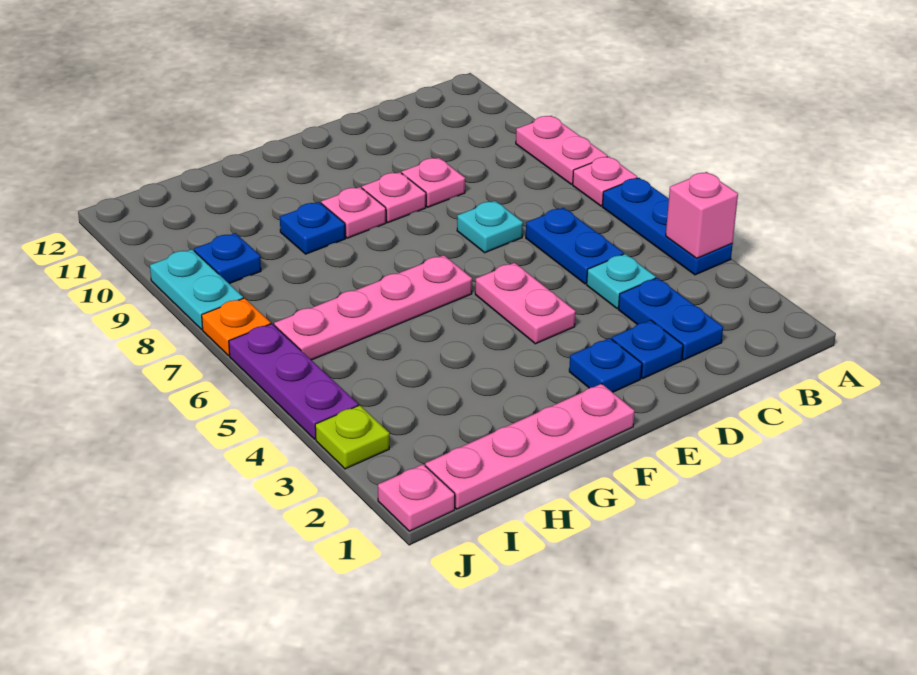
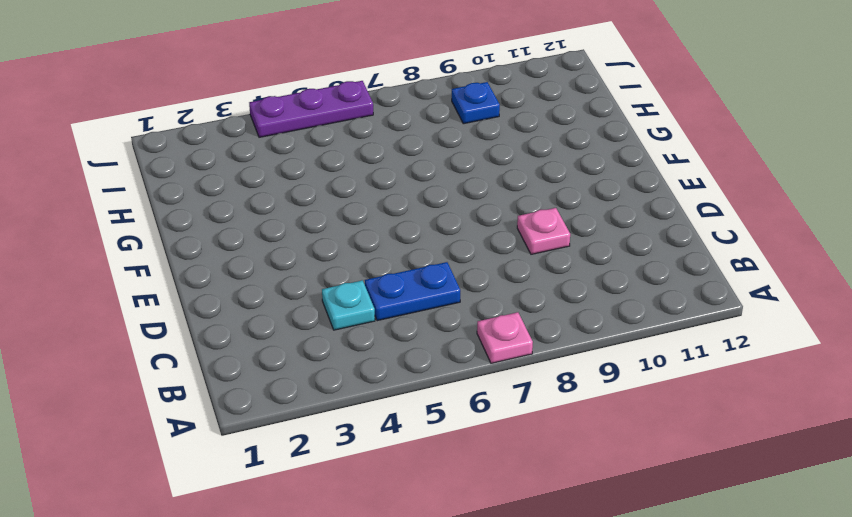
none -> blue 1x3 plate [602,178,733,275]
none -> pink 1x2 plate [516,116,607,184]
none -> blue 1x2 plate [619,278,723,360]

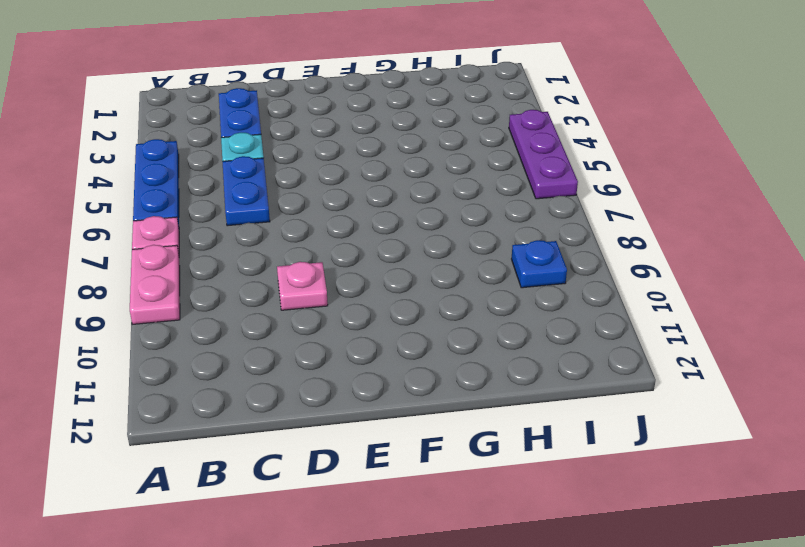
none -> blue 1x1 plate [612,320,683,378]
none -> cyan 1x1 plate [457,201,523,253]
none -> blue 1x1 plate [569,338,642,392]

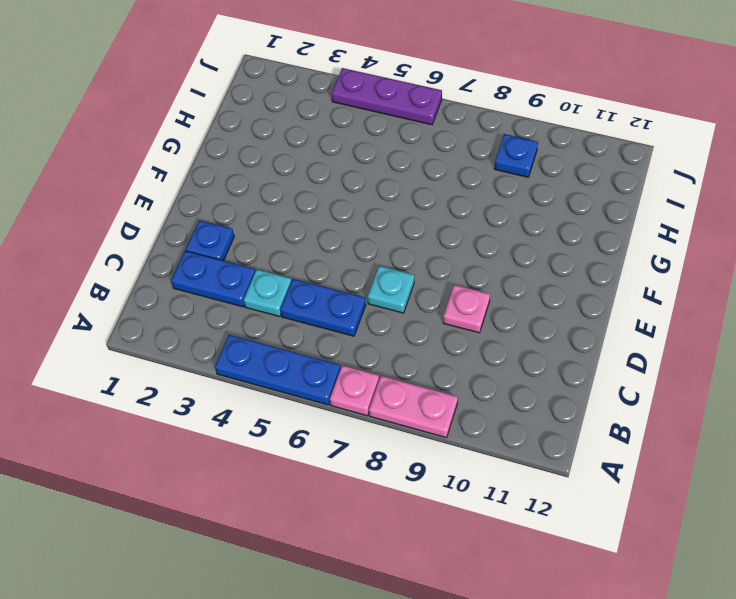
none -> blue 1x1 plate [569,338,642,392]
none -> pink 1x2 plate [475,263,576,344]
none -> pink 1x1 plate [362,172,426,223]

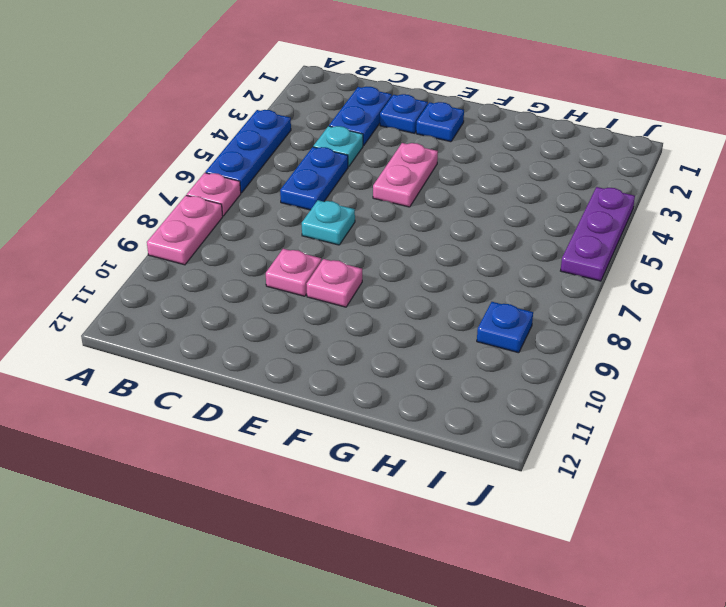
none -> pink 1x4 plate [425,384,634,509]
none -> pink 1x4 plate [274,255,472,360]
none -> pink 1x1 plate [321,187,386,238]

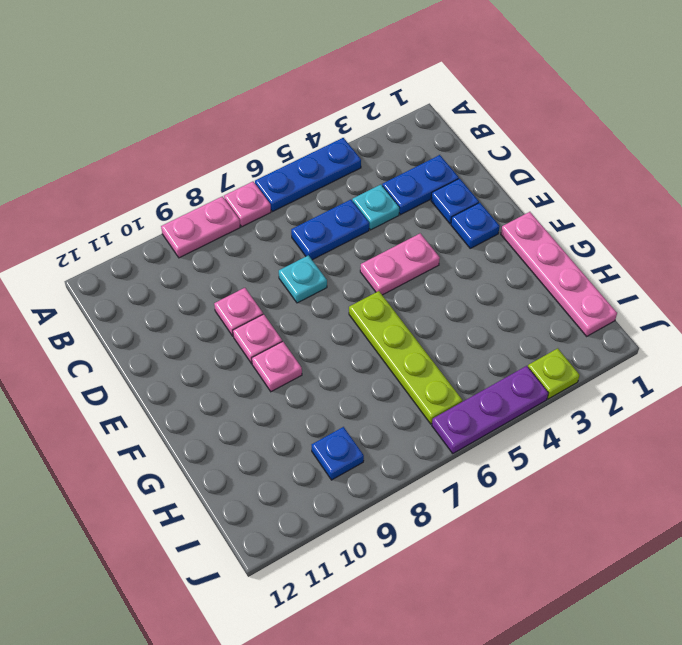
lime 1x4 plate [349,291,462,424] -> pink 1x4 plate [274,255,472,360]
none -> blue 1x1 plate [280,202,345,254]
none -> pink 1x1 plate [378,464,455,531]
none -> orange 1x1 plate [202,298,271,356]

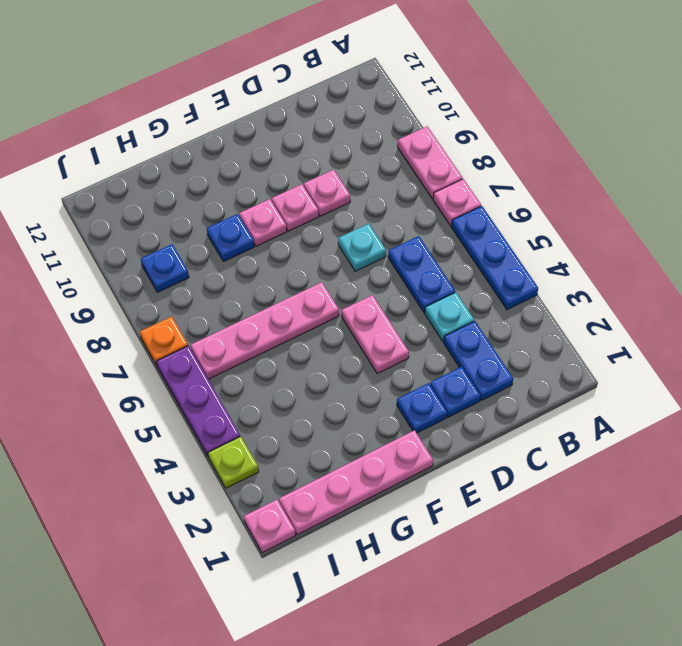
none -> cyan 1x2 plate [150,249,243,330]
none -> pink 1x1 brick [666,172,738,258]

